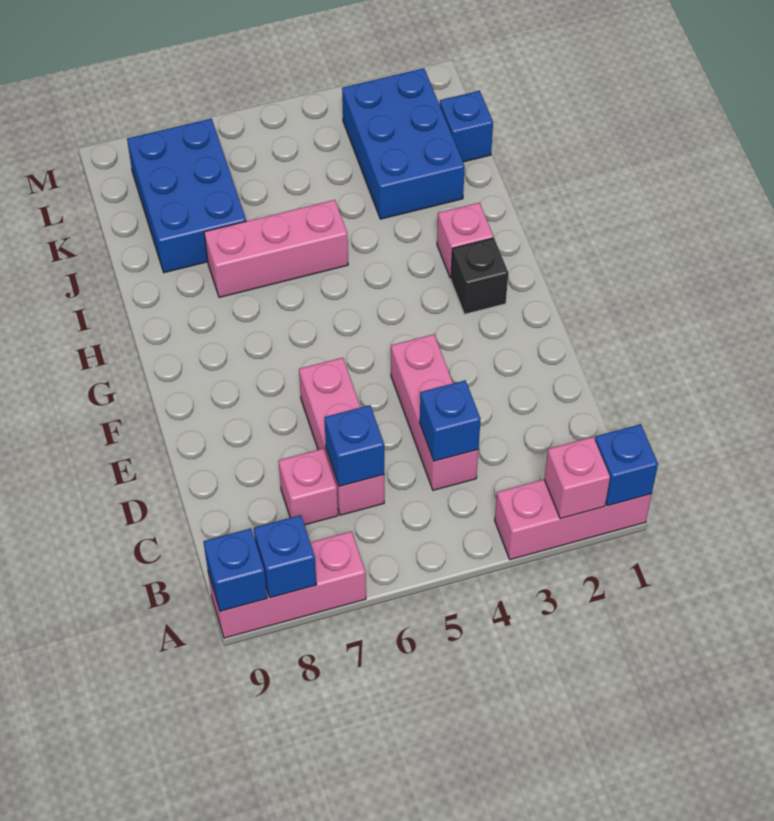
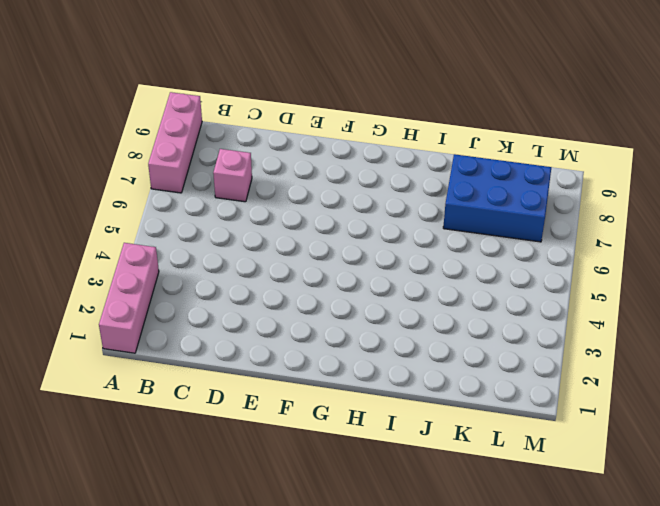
none -> pink 1x3 brick [391,334,478,490]
none -> pink 1x3 brick [299,358,384,515]
none -> black 1x1 brick [451,238,508,314]

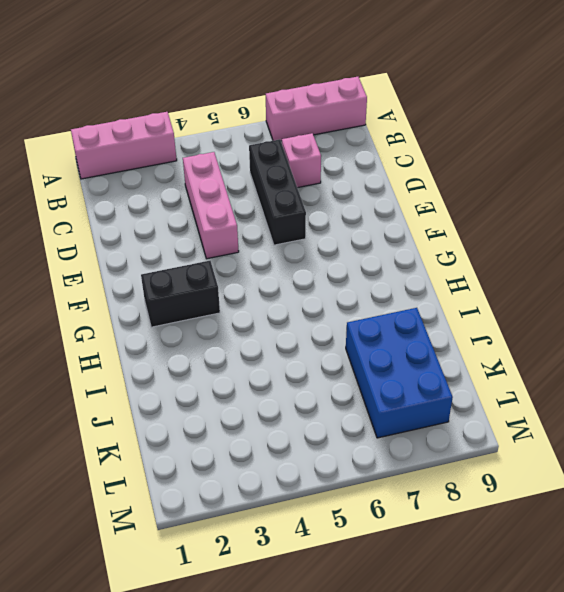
black 1x3 brick [249,139,306,245] -> pink 1x3 brick [299,358,384,515]
black 1x2 brick [141,261,220,327] -> black 1x1 brick [451,238,508,314]
none -> pink 1x1 brick [437,203,493,278]
none -> pink 1x3 brick [204,200,348,297]
none -> blue 2x3 brick [342,68,465,219]

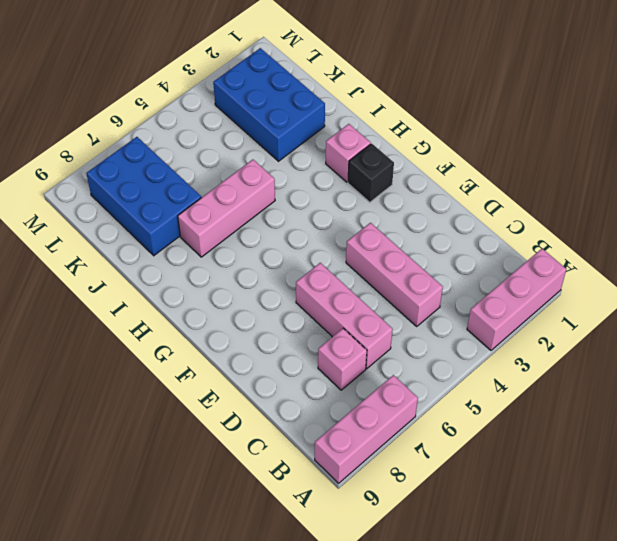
none -> blue 1x1 brick [440,91,493,162]
none -> blue 1x1 brick [595,424,658,506]
none -> pink 1x1 brick [544,437,610,519]

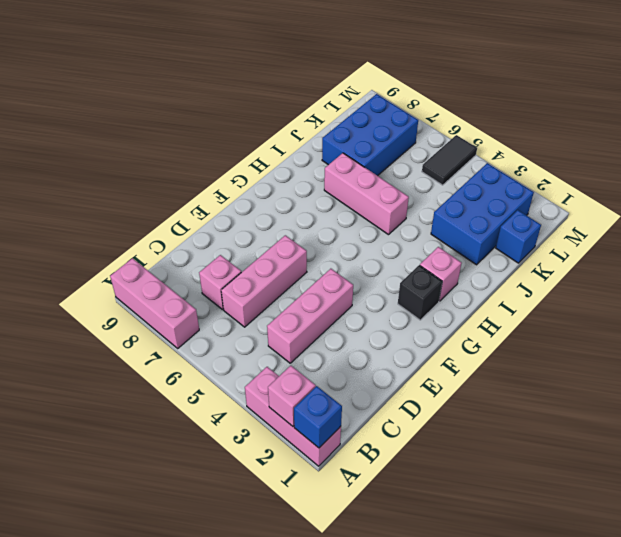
black 1x2 tile [422,135,477,185] -> none
none -> blue 1x1 brick [254,515,317,598]
none -> blue 1x1 brick [203,528,267,611]
none -> blue 1x1 brick [420,380,481,461]

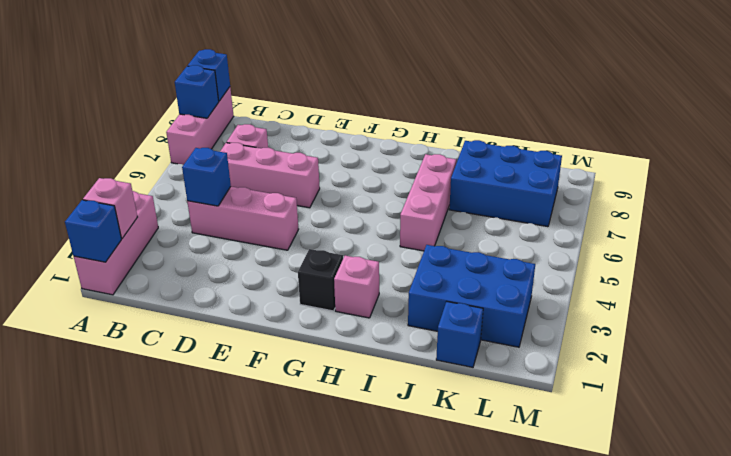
none -> blue 1x1 brick [324,405,384,486]

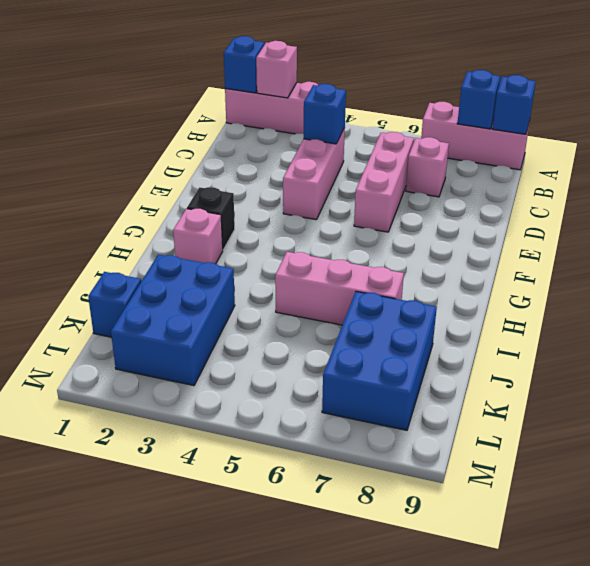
none -> blue 1x1 brick [324,405,384,486]

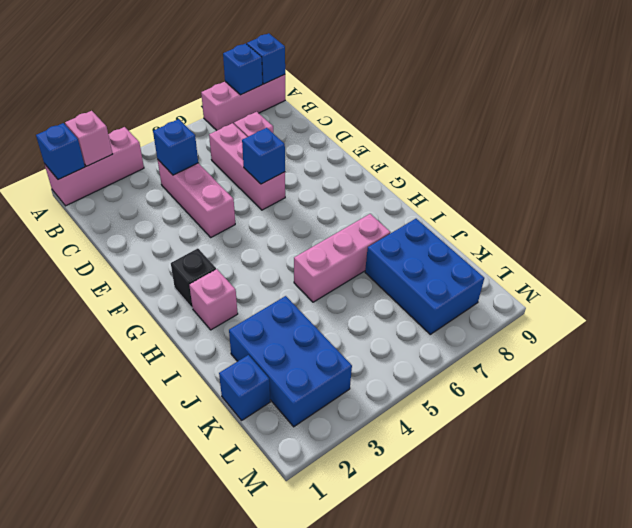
blue 1x1 brick [242,128,285,184] -> blue 1x1 brick moved to [324,405,384,486]

